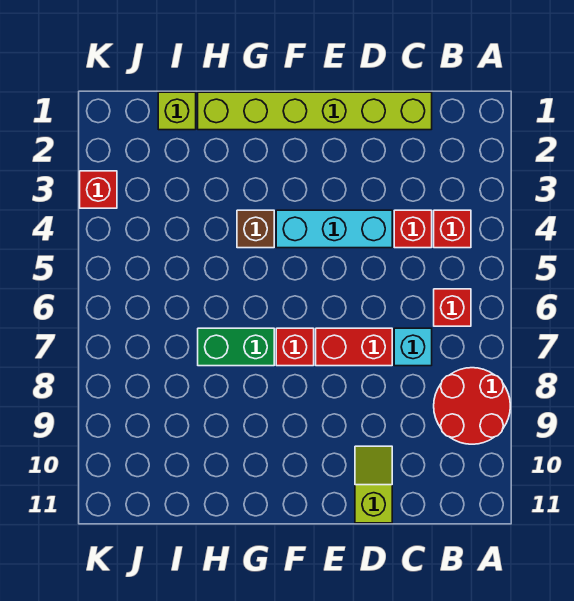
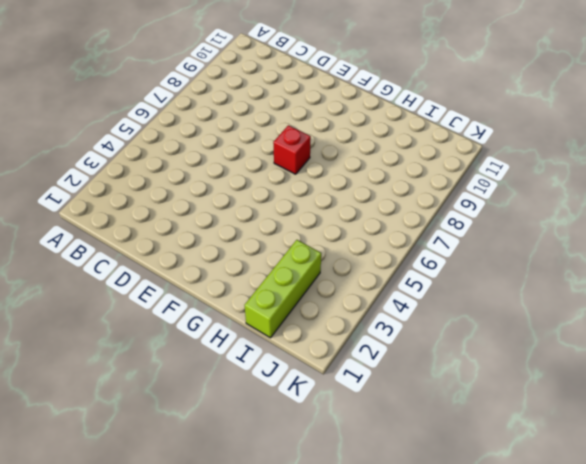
lime 1x3 brick [245,240,321,338] -> lime 1x1 brick [158,92,196,130]
none -> red 2x2 round brick [434,368,510,444]
none -> red 1x1 brick [434,210,471,248]
none -> red 1x1 brick [434,289,471,326]

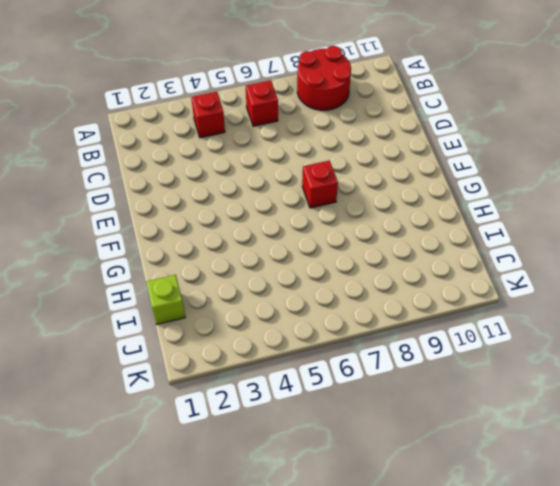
none -> lime 1x6 brick [198,92,432,130]
none -> red 1x1 brick [394,210,432,248]
none -> cyan 1x1 brick [394,328,432,366]

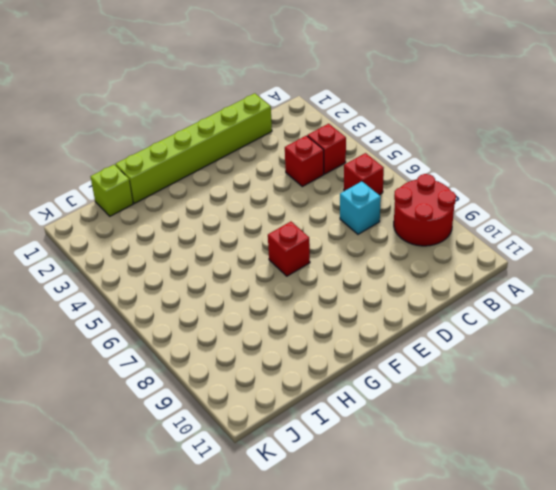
none -> cyan 1x3 brick [276,210,392,248]
none -> red 1x2 brick [316,328,392,366]
none -> lime 1x2 slope [355,446,392,523]

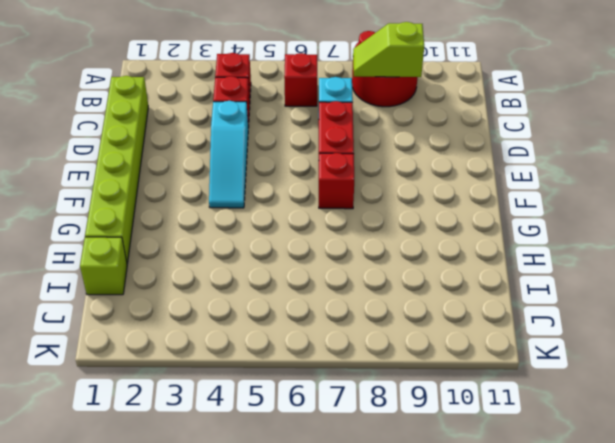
lime 1x2 slope [353,22,424,77] -> lime 1x2 slope moved to [355,446,392,523]
cyan 1x3 slope [209,101,248,208] -> cyan 1x3 brick [276,210,392,248]
none -> brown 1x1 brick [237,210,274,248]
none -> green 1x2 brick [198,328,274,366]
none -> red 1x1 brick [80,171,117,208]

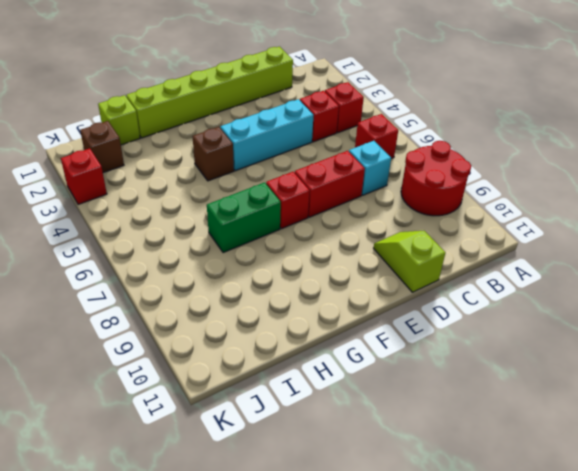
brown 1x1 brick [80,121,124,173] -> none

